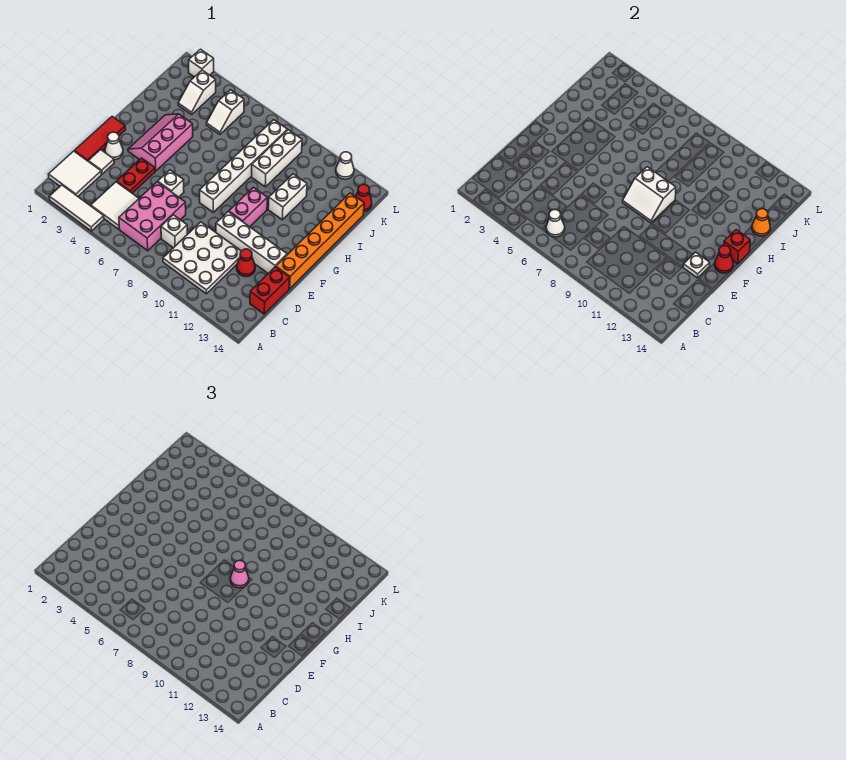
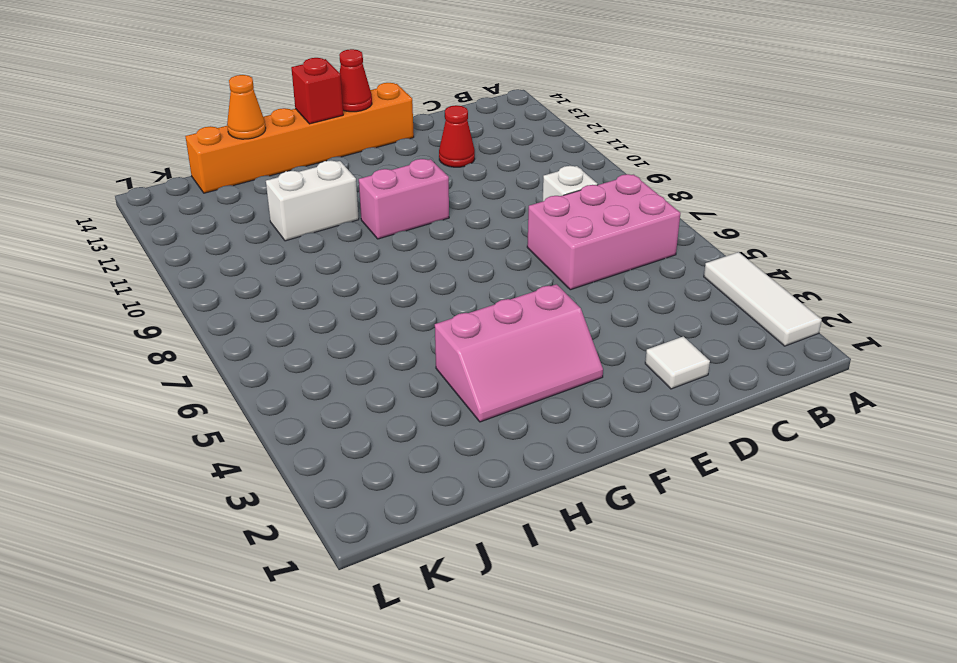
none -> white 2x2 tile [48,151,101,196]
none -> white 2x2 tile [91,182,139,229]
none -> white 3x3 plate [163,222,241,294]
none -> red 1x2 brick [250,267,290,314]

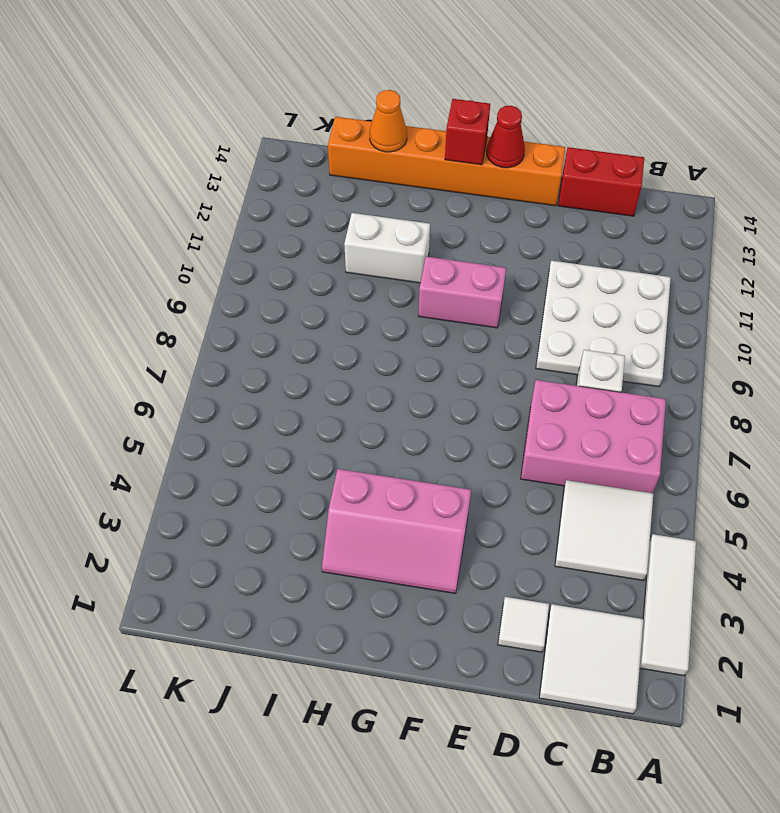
none -> red 1x3 tile [75,117,126,161]
none -> red 1x2 plate [117,158,155,193]
none -> red 1x1 cone [237,249,255,277]
none -> white 1x1 cone [105,132,123,160]

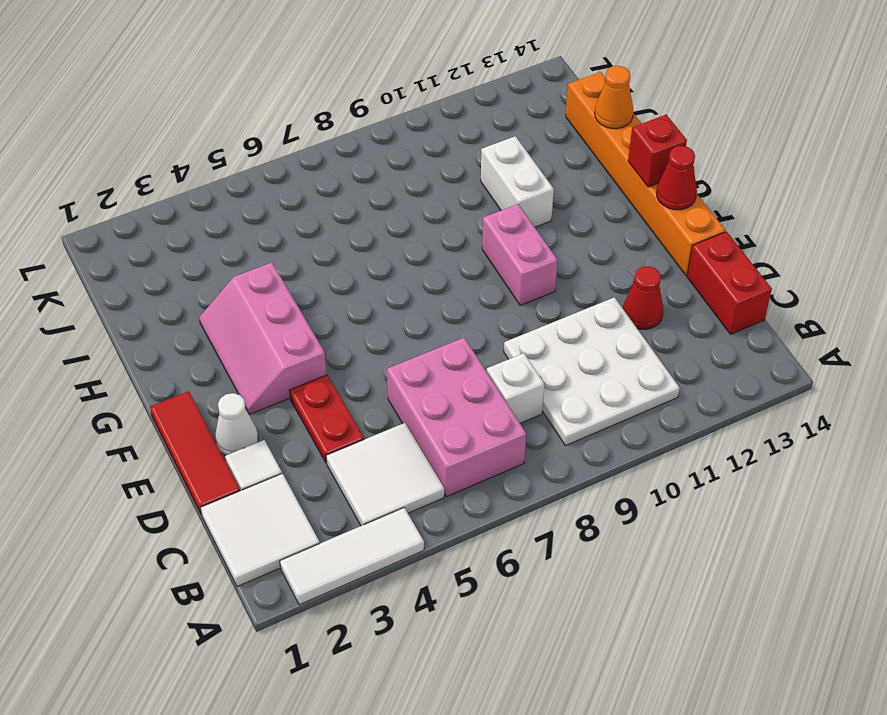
none -> white 1x1 brick [158,170,184,197]
none -> white 1x4 brick [216,212,287,273]
none -> white 1x6 brick [199,120,288,212]
none -> white 1x3 brick [252,130,302,187]

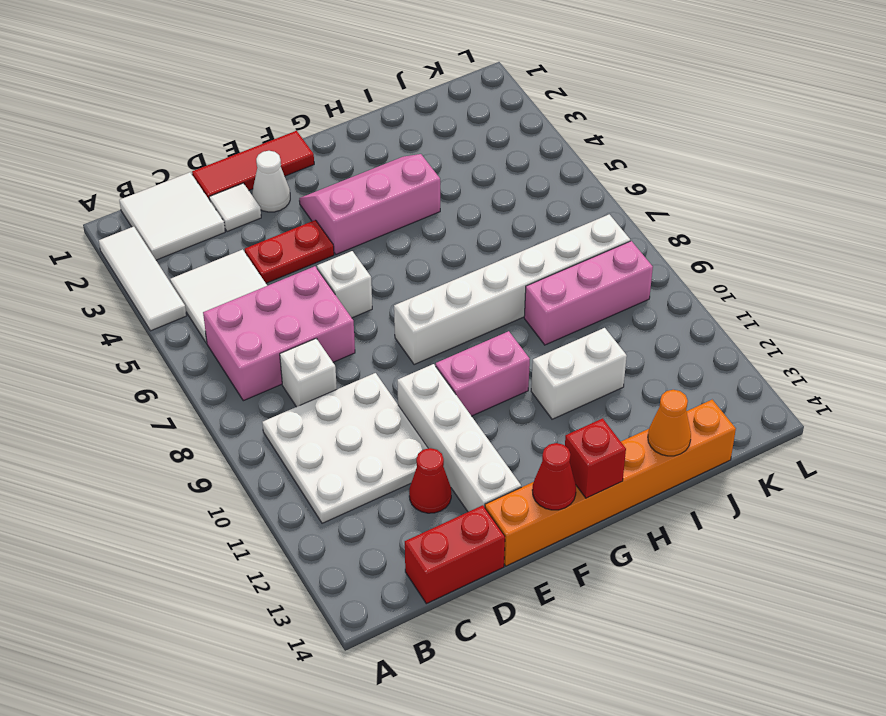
pink 1x3 brick [524,241,653,345] -> white 1x3 brick [252,130,302,187]
none -> white 1x2 slope [178,70,216,115]
none -> white 1x2 slope [206,90,244,134]
none -> red 1x1 cone [355,185,372,212]
none -> white 1x1 brick [189,49,214,77]

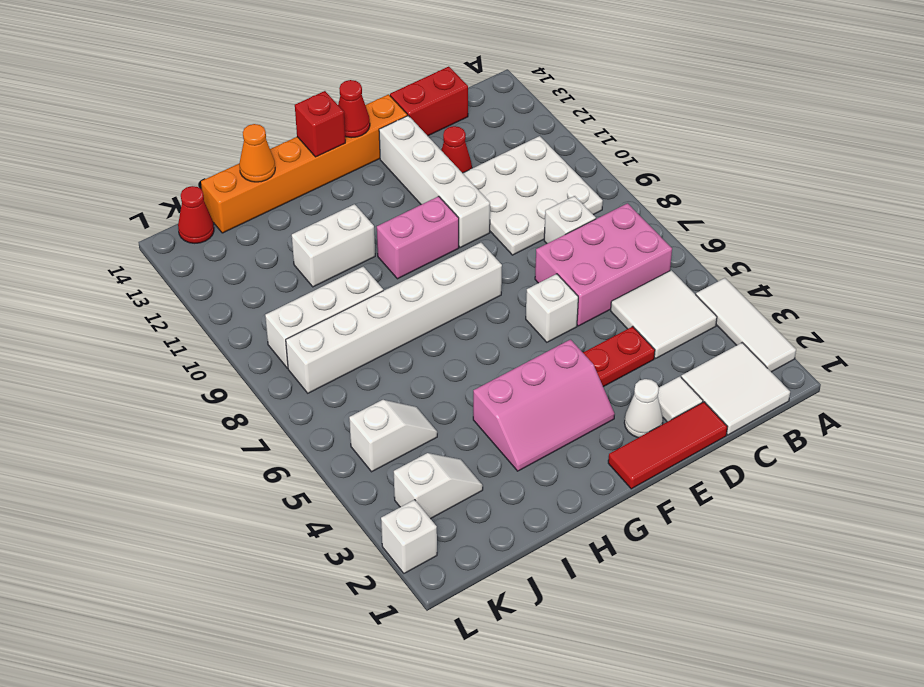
none -> white 1x1 cone [336,152,354,179]
none -> white 1x1 cone [546,210,565,237]
none -> white 1x1 plate [683,252,710,278]
none -> white 2x2 slope [623,167,676,223]

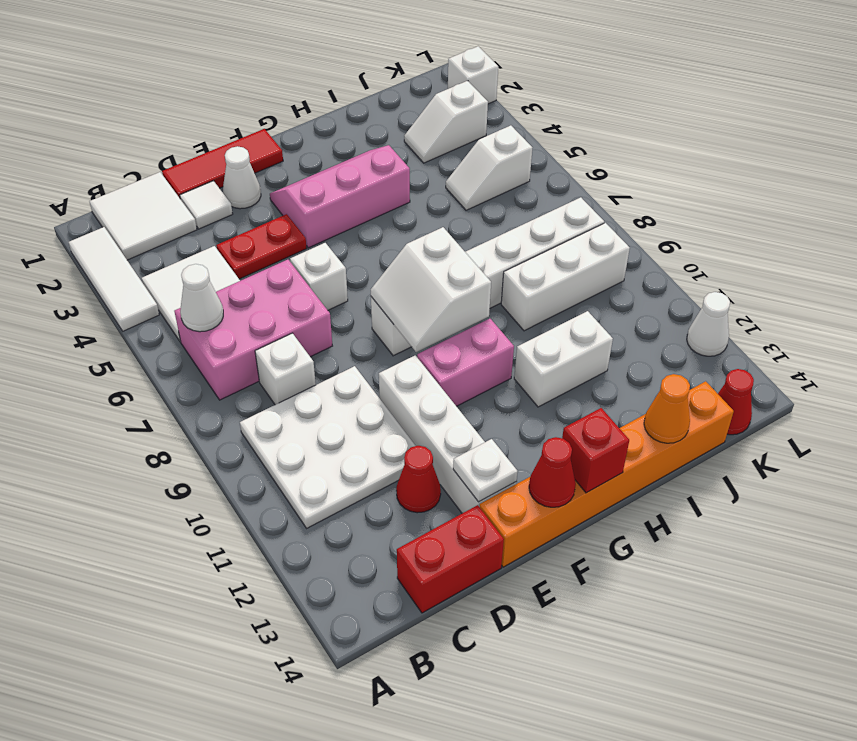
none -> pink 1x1 cone [230,561,249,588]

